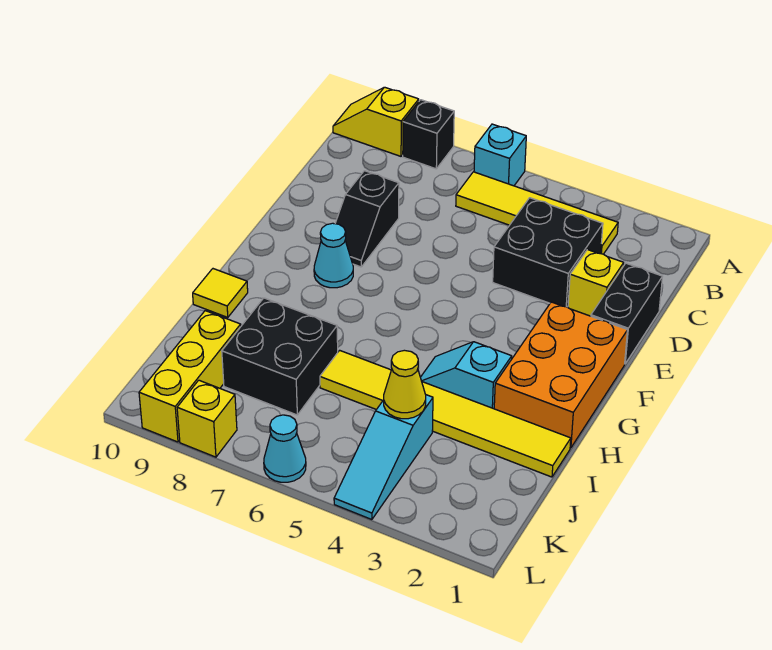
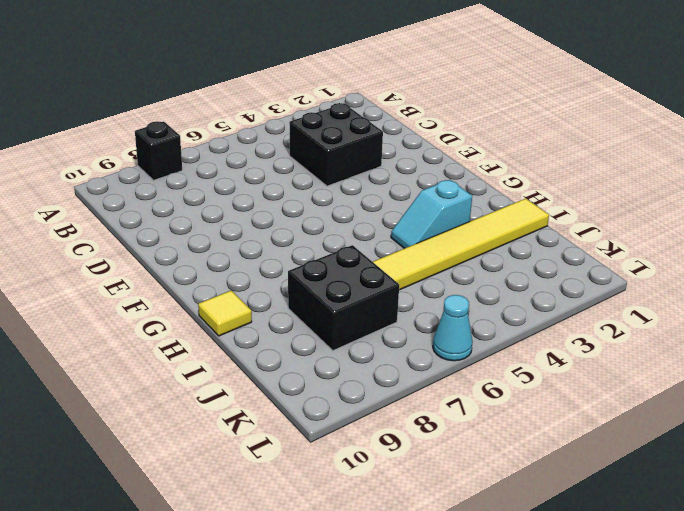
none -> cyan 1x1 brick [474,124,526,186]
none -> yellow 1x2 slope [333,87,419,156]
none -> yellow 1x4 tile [456,172,618,254]

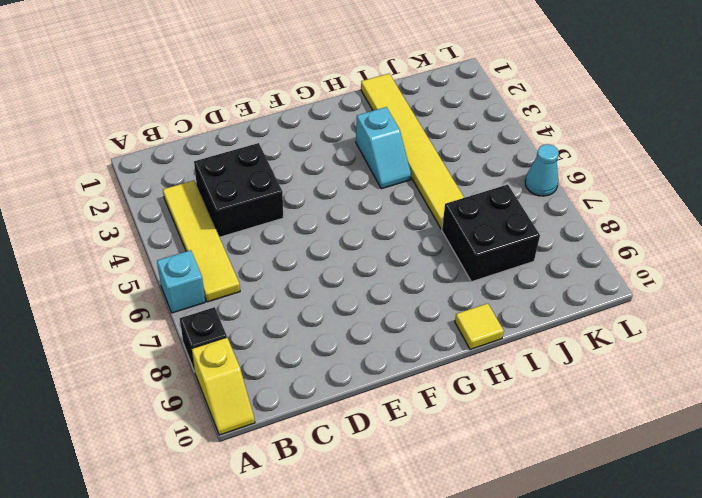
none -> black 1x2 brick [591,263,663,364]
none -> yellow 1x1 brick [568,250,624,316]
none -> black 1x2 slope [335,171,399,267]

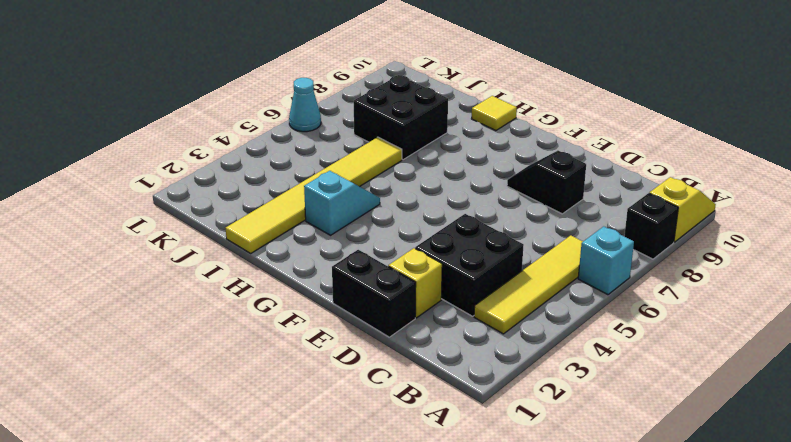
none -> orange 2x3 brick [494,302,627,448]
none -> cyan 1x1 cone [314,223,353,288]
none -> cyan 1x3 slope [334,395,433,520]

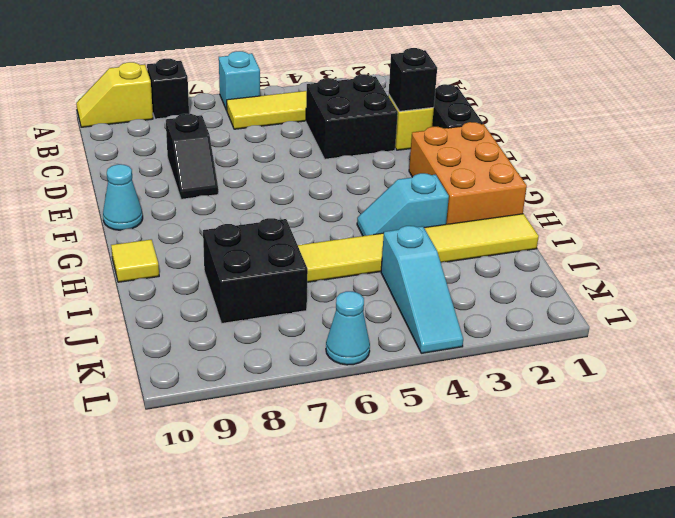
black 1x1 brick [389,48,437,111] -> none
cyan 1x1 cone [103,164,143,230] -> cyan 1x1 cone moved to [314,223,353,288]
none -> yellow 1x3 brick [139,311,241,442]
none -> yellow 1x1 brick [177,380,237,457]
none -> yellow 1x1 cone [384,350,426,419]

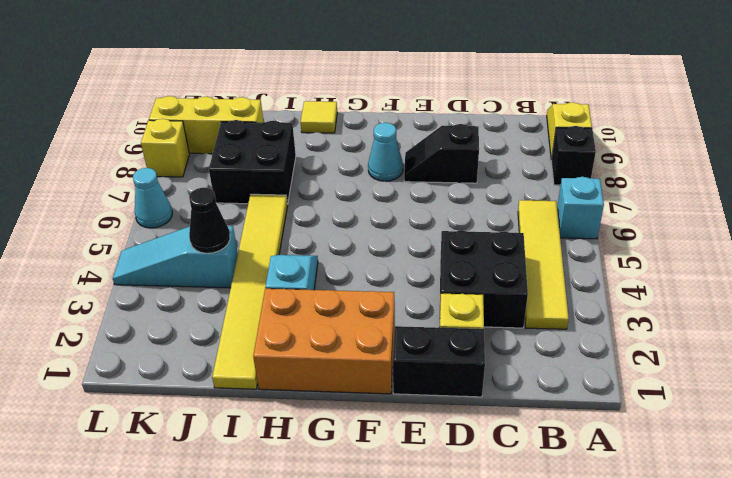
black 1x1 cone [189,187,230,253] -> yellow 1x1 cone [384,350,426,419]

